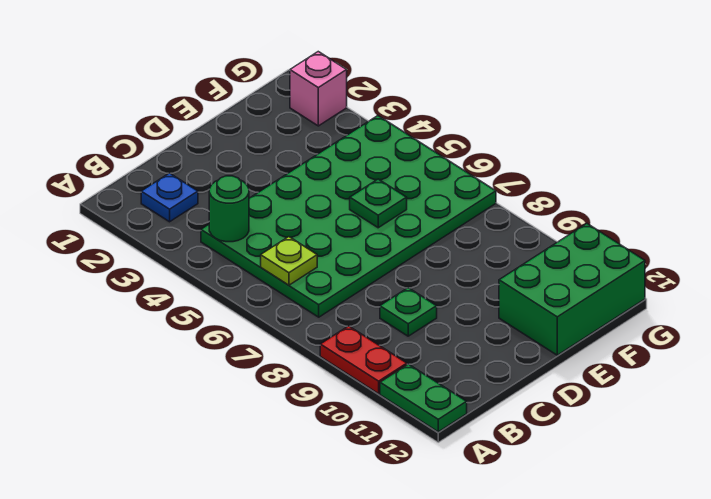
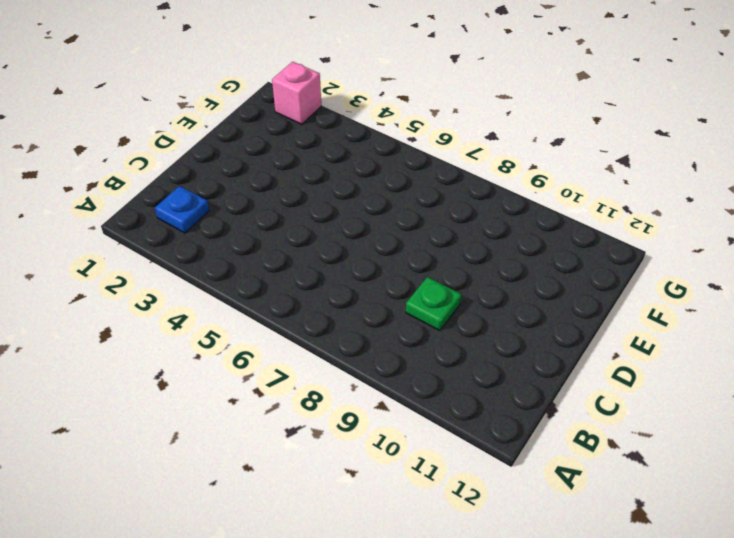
none -> red 1x2 plate [320,326,407,394]
none -> green 1x2 plate [380,364,467,432]

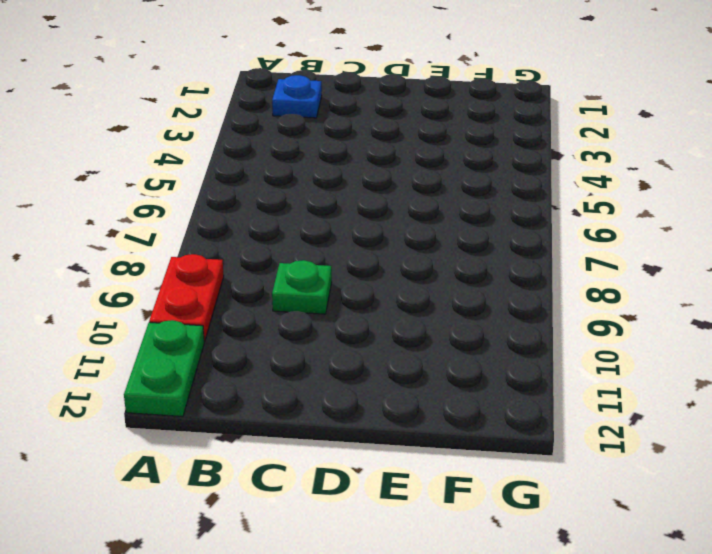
none -> green 4x6 plate [201,116,496,317]
none -> green 2x3 brick [499,224,645,355]

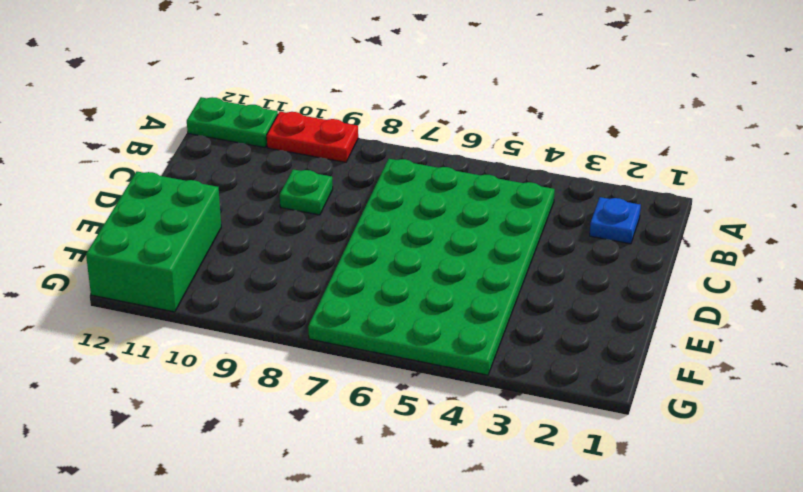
none -> pink 1x1 brick [290,52,347,126]
none -> green 1x1 round brick [209,176,249,242]

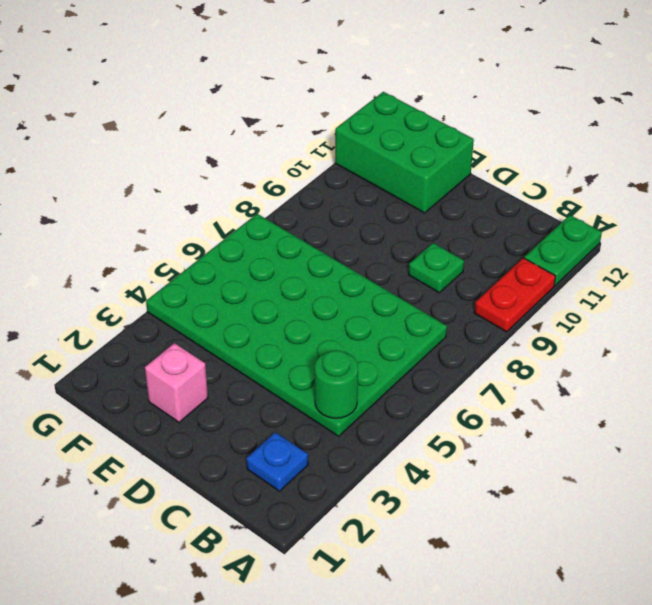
pink 1x1 brick [145,343,208,422] -> pink 1x1 brick moved to [290,52,347,126]
none -> lime 1x1 plate [261,237,317,285]
none -> green 1x1 plate [350,179,407,228]

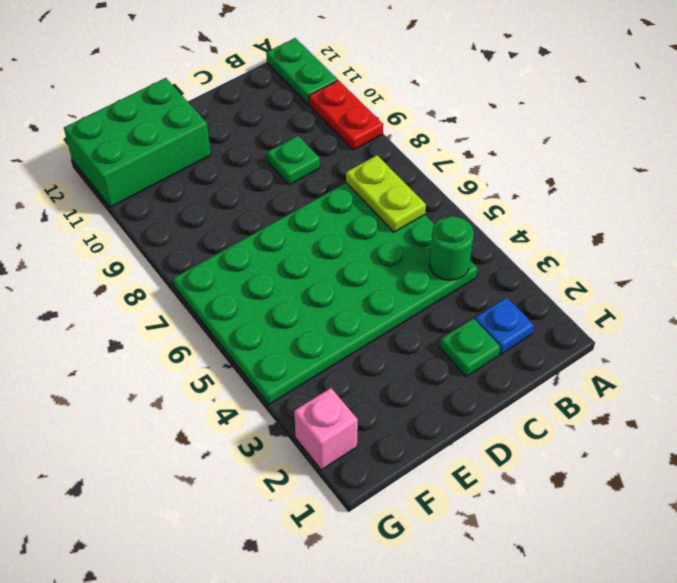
lime 1x2 plate [346,155,426,232] -> lime 1x1 plate [261,237,317,285]
green 1x1 plate [440,318,500,376] -> green 1x1 plate moved to [350,179,407,228]

